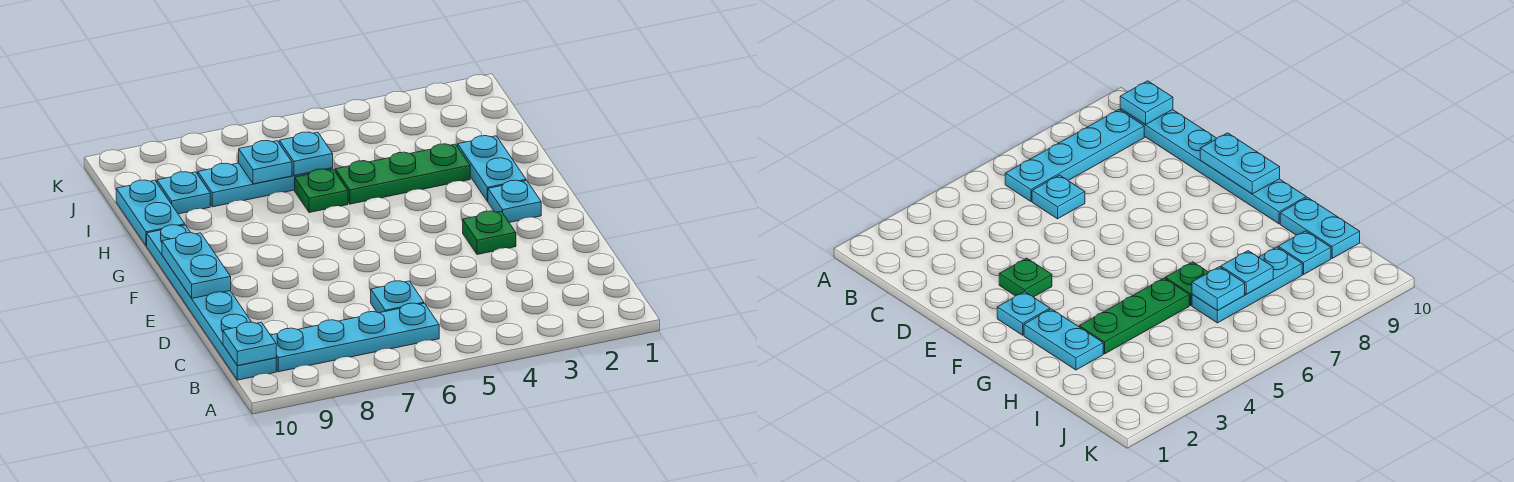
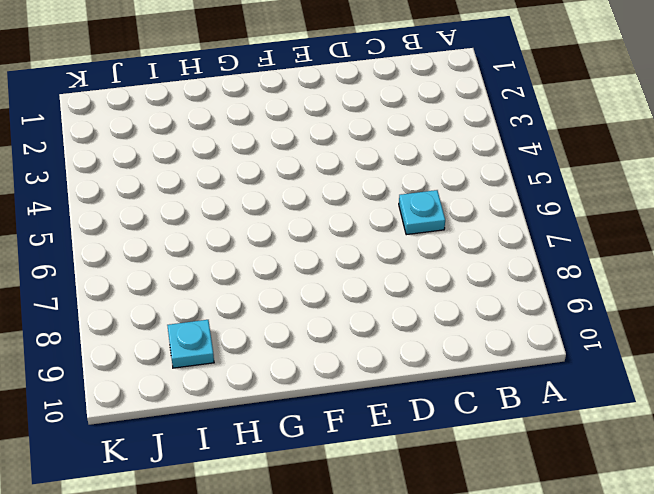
none -> cyan 1x4 plate [271,303,439,372]
none -> cyan 1x6 plate [147,225,276,380]
none -> green 1x1 plate [463,211,516,255]

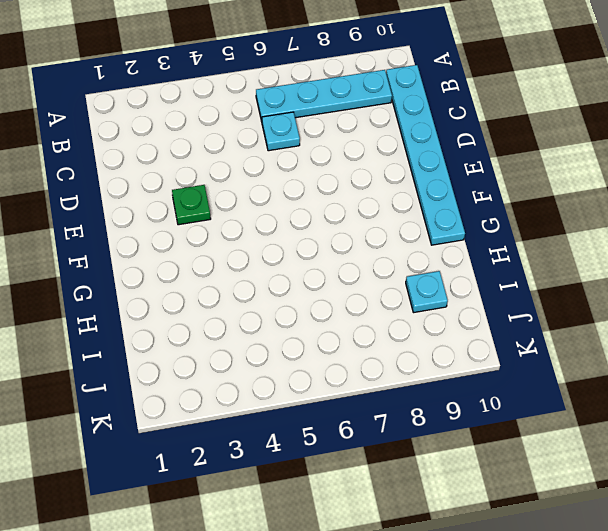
none -> cyan 1x1 plate [488,180,541,222]
none -> cyan 1x2 plate [458,136,526,201]
none -> green 1x3 plate [335,144,470,204]

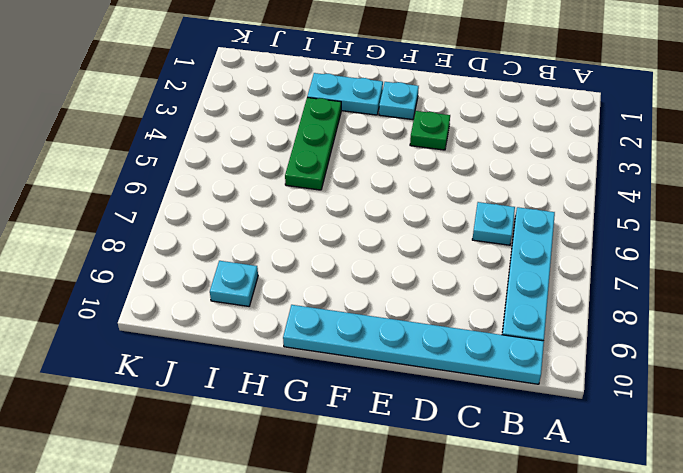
none -> green 1x1 plate [295,169,348,213]
none -> cyan 1x2 plate [116,180,185,246]
none -> cyan 1x3 plate [198,163,333,207]

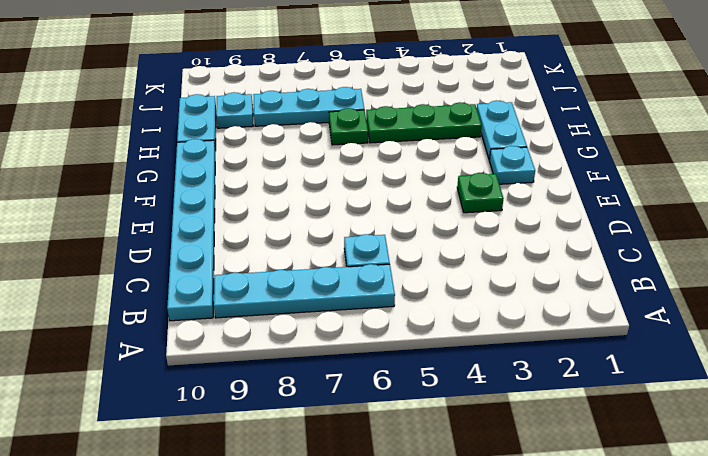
none -> cyan 1x1 plate [223,322,276,366]
none -> cyan 1x2 plate [162,233,231,298]
none -> cyan 1x1 plate [279,132,333,176]

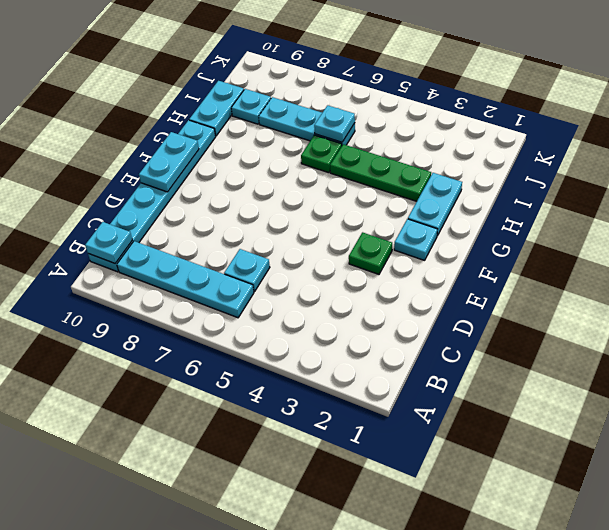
none -> cyan 1x1 plate [239,141,292,184]

